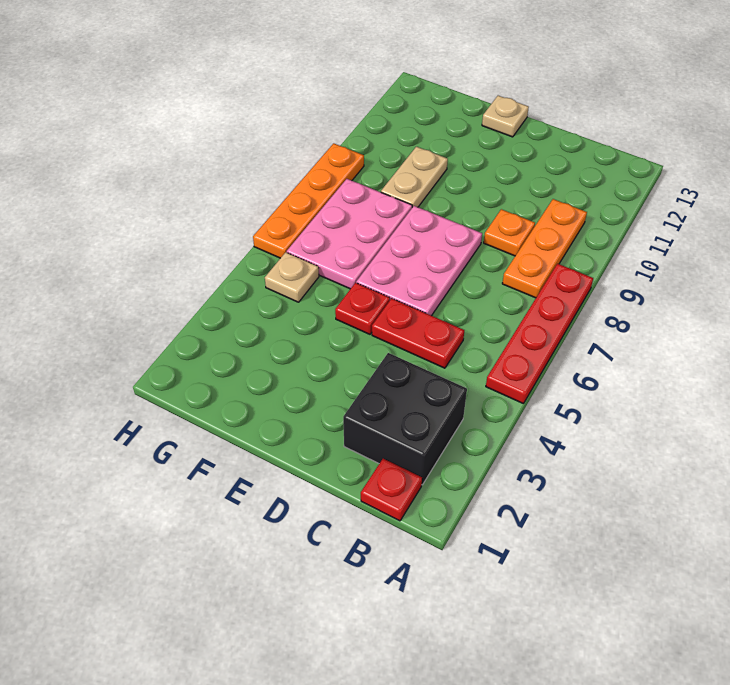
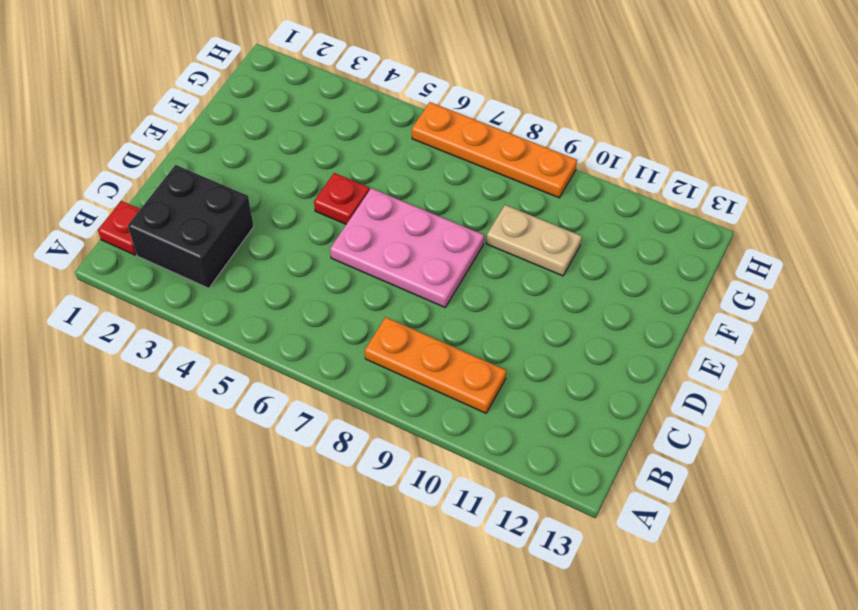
none -> red 1x4 plate [486,264,593,404]
none -> red 1x2 plate [372,298,464,368]
none -> orange 1x1 plate [484,209,535,256]

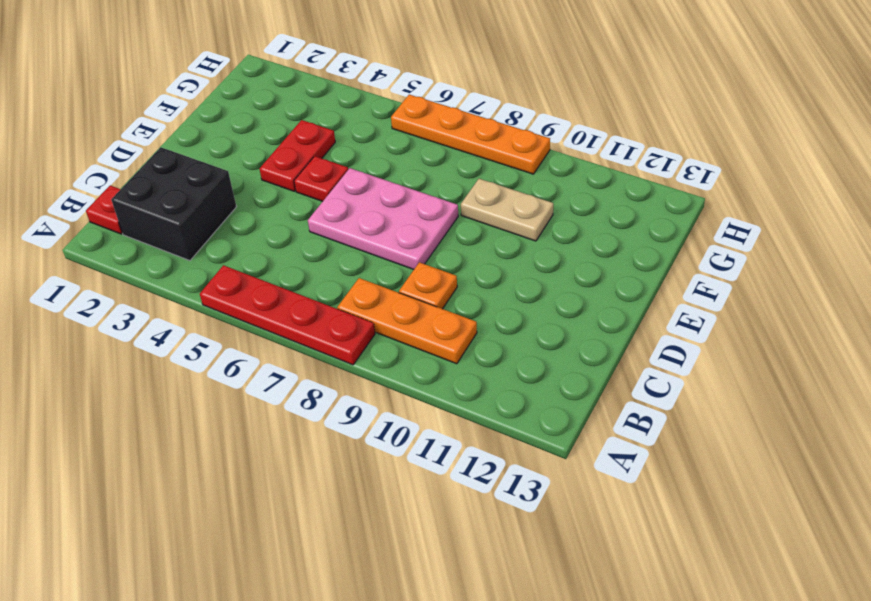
red 1x2 plate [259,120,335,191] -> red 1x2 plate moved to [372,298,464,368]
none -> tan 1x1 plate [482,96,529,137]
none -> pink 2x3 plate [287,179,412,289]
none -> tan 1x1 plate [265,252,319,302]

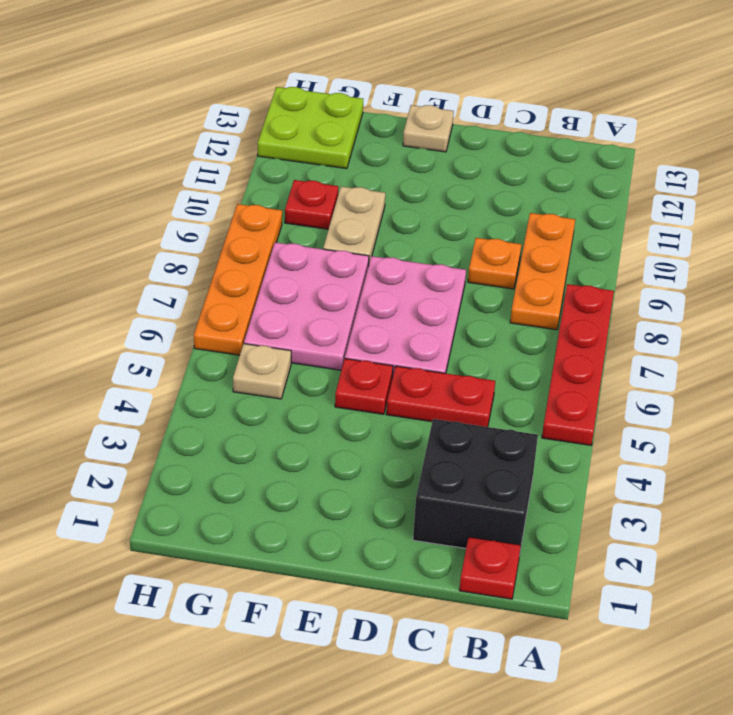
red 1x1 plate [285,180,338,229] -> none
lime 2x2 plate [258,87,363,169] -> none

